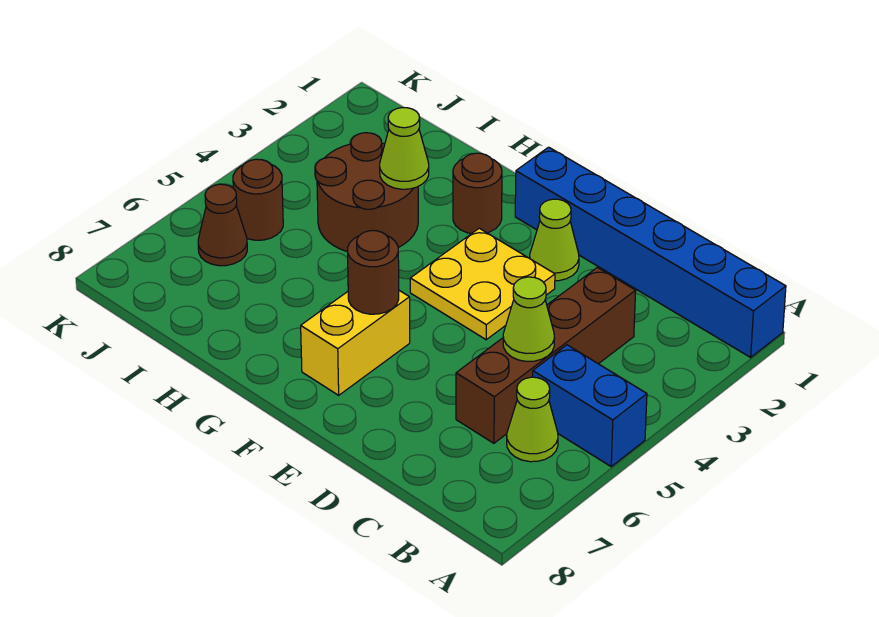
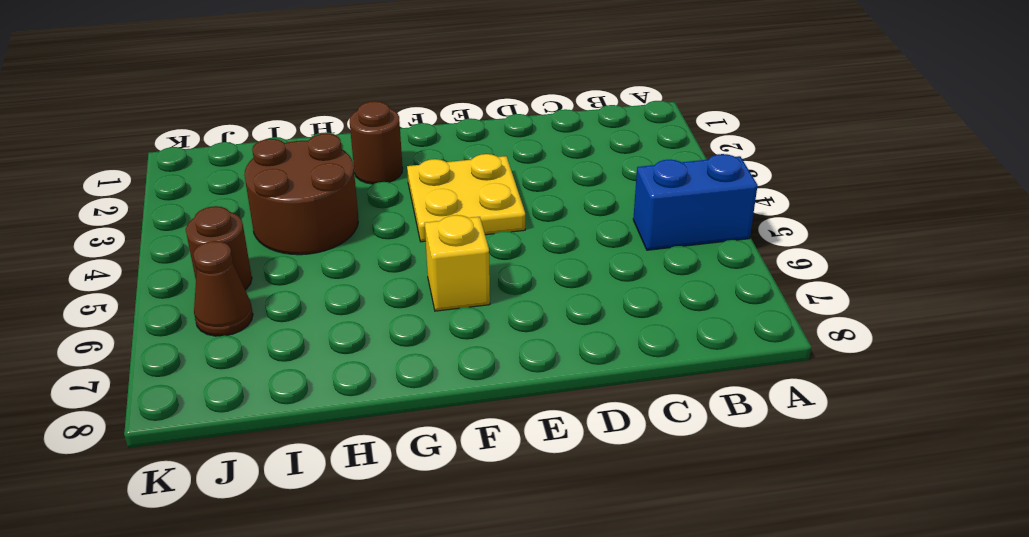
yellow 1x1 brick [425,215,490,311] -> yellow 1x2 brick [301,291,410,395]
none -> blue 1x6 brick [515,147,786,357]
none -> lime 1x1 cone [507,377,558,462]
none -> brown 1x4 brick [456,267,636,443]

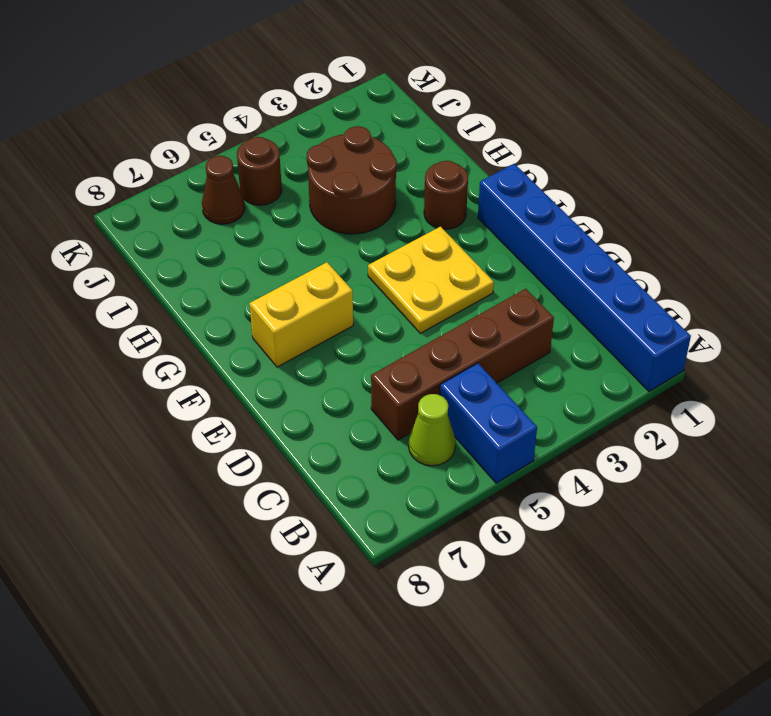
none -> lime 1x1 cone [530,199,579,281]
none -> lime 1x1 cone [503,277,554,361]
none -> brown 1x1 round brick [348,231,399,314]

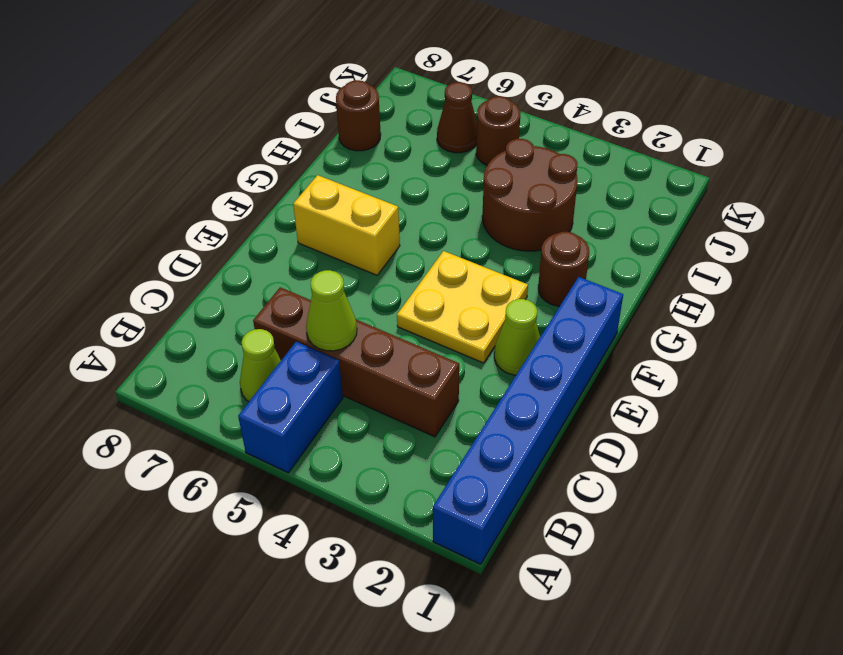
brown 1x1 round brick [336,80,381,151] -> brown 1x1 round brick moved to [348,231,399,314]
none -> lime 1x1 cone [380,108,429,189]

